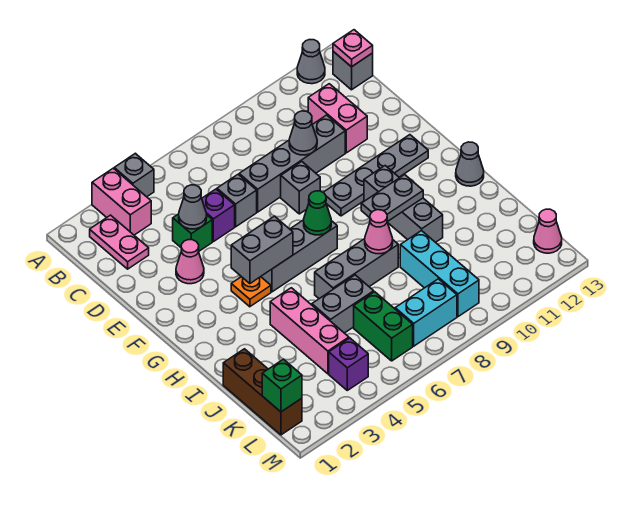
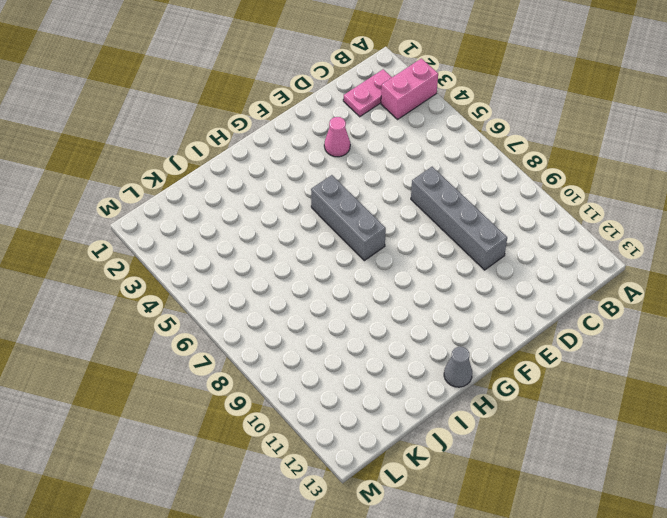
none -> grey 1x1 brick [114,153,154,197]
none -> grey 1x1 cone [297,40,325,84]
none -> grey 1x1 brick [333,51,373,90]
none -> pink 1x2 brick [308,84,367,153]

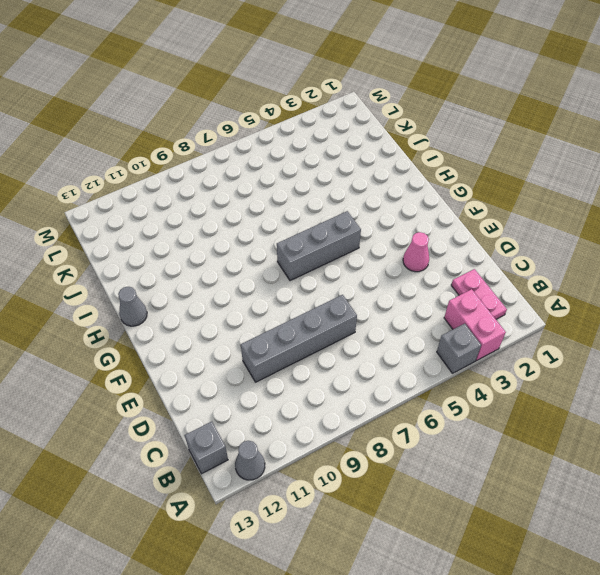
none -> pink 1x2 brick [308,84,367,153]
none -> green 1x1 brick [173,214,212,252]
none -> purple 1x1 brick [202,189,235,242]
none -> grey 1x1 brick [217,174,257,227]

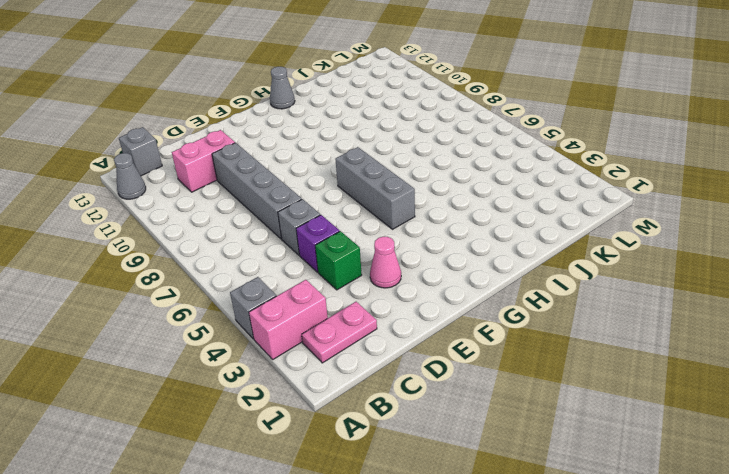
none -> grey 1x1 brick [281,162,320,214]
none -> grey 1x4 plate [323,135,428,216]
none -> orange 1x1 plate [231,277,271,307]
none -> grey 1x3 brick [364,166,443,242]

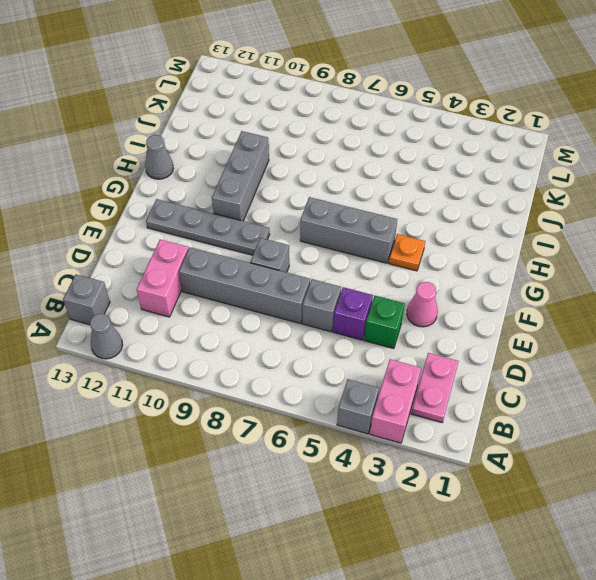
none -> pink 1x3 brick [270,288,349,374]
none -> grey 1x3 brick [315,239,398,299]
none -> brown 1x3 brick [223,349,302,435]
none -> grey 1x2 brick [312,275,374,333]

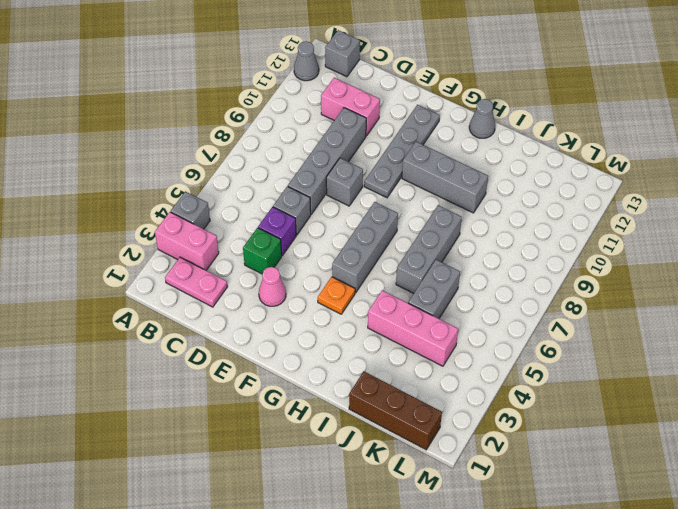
none -> cyan 1x3 brick [400,230,479,317]
none -> green 1x2 brick [354,292,413,361]
none -> purple 1x1 brick [329,338,368,390]
none -> cyan 1x2 brick [395,279,457,346]

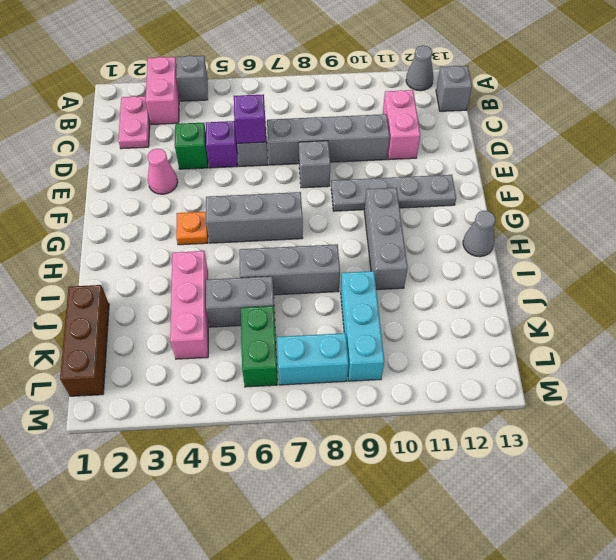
purple 1x1 brick [234,95,266,143] -> purple 1x1 brick moved to [329,338,368,390]
none -> pink 1x1 cone [534,209,562,253]
none -> pink 1x1 plate [333,30,373,67]
none -> grey 1x1 cone [179,185,207,229]
none -> grey 1x1 cone [289,111,317,155]

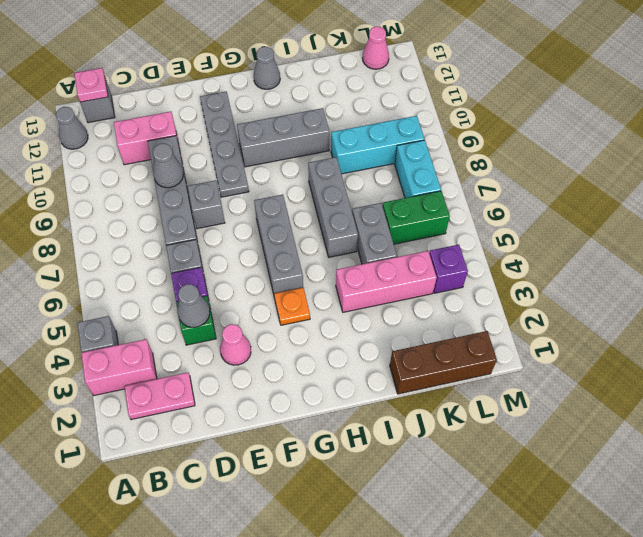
none -> grey 1x2 brick [231,216,293,284]
none -> green 1x1 cone [304,191,331,235]
none -> grey 1x2 plate [361,175,423,222]
none -> pink 1x1 cone [365,210,393,254]

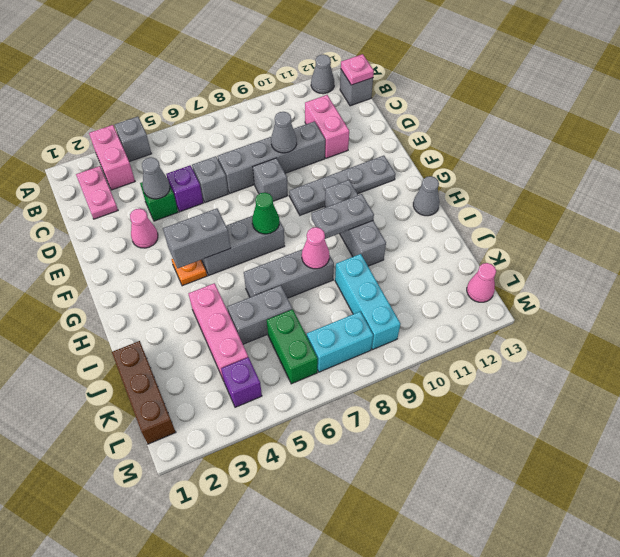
none -> green 1x1 brick [262,359,302,412]

